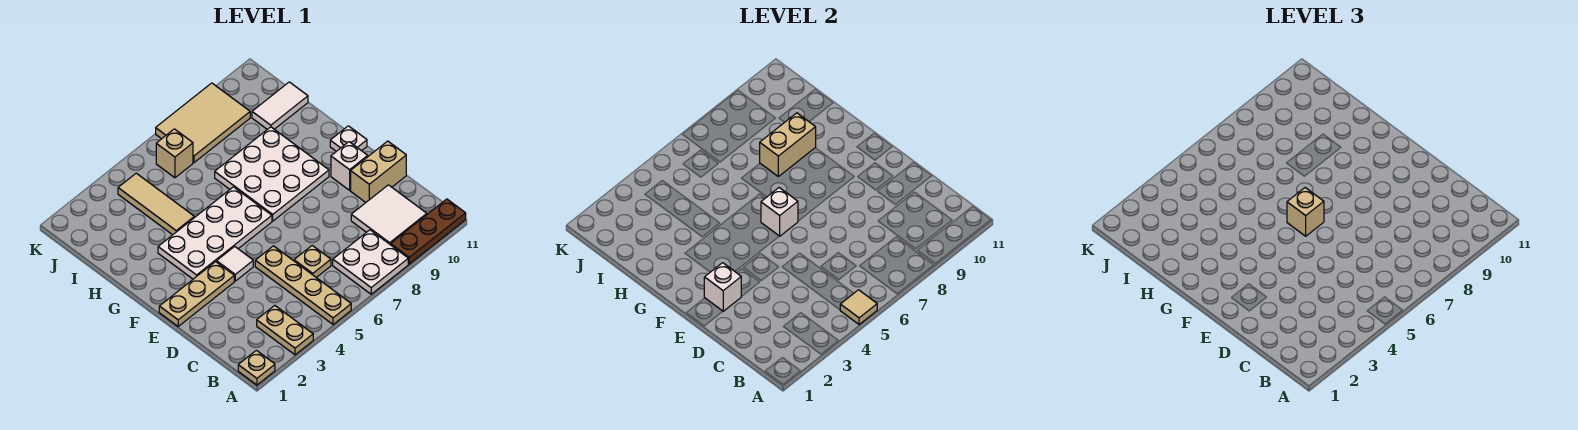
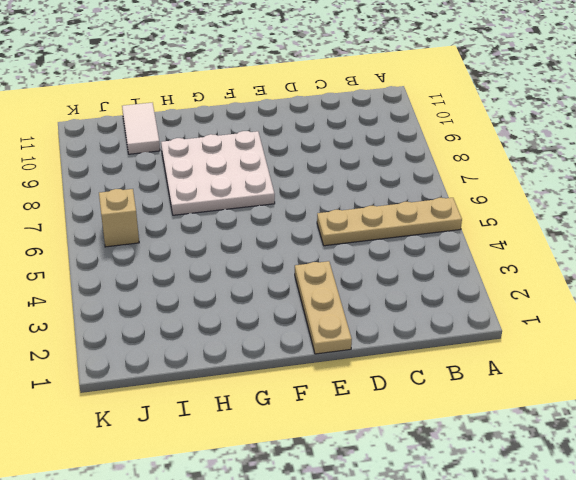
none -> tan 1x1 plate [238,350,275,385]
none -> tan 1x2 plate [257,305,313,355]
none -> white 2x2 plate [333,230,408,294]

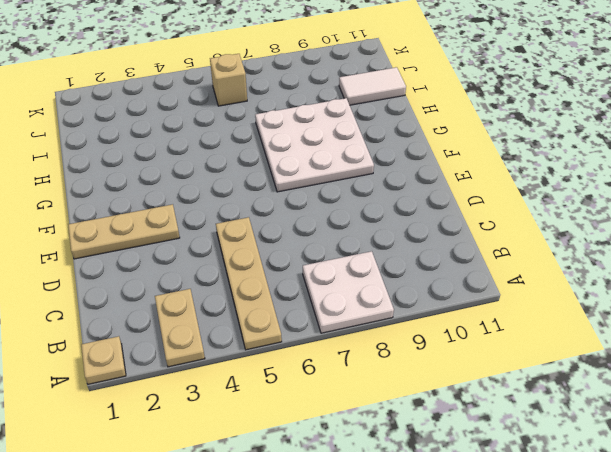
none -> brown 1x3 plate [391,199,466,264]
none -> white 2x2 tile [351,185,427,245]
none -> tan 1x1 plate [294,245,331,277]

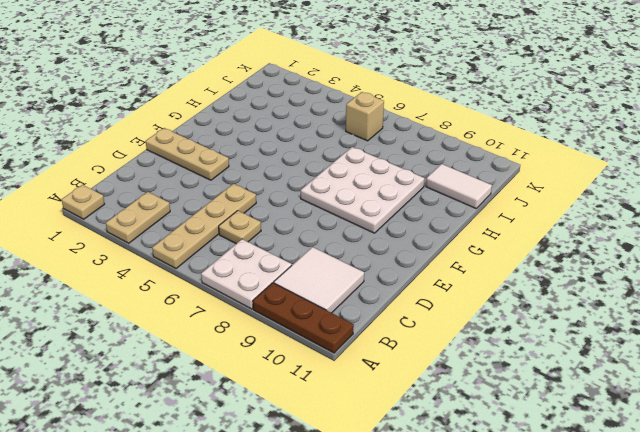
none -> tan 1x2 brick [351,141,406,202]
none -> white 1x1 tile [217,246,253,281]
none -> white 1x1 brick [331,142,368,190]

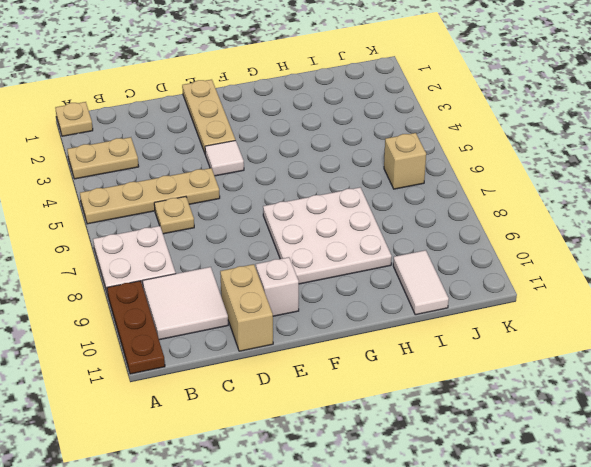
none -> white 2x4 plate [158,187,272,279]
none -> white 1x1 plate [330,126,367,151]
none -> tan 1x3 tile [118,173,194,235]

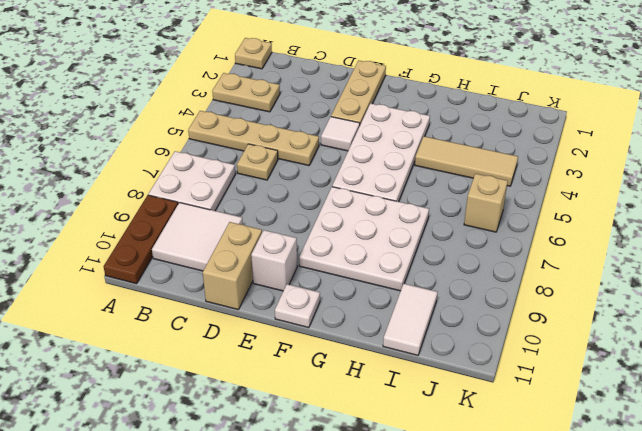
none -> tan 2x3 tile [156,83,250,163]
none -> tan 1x1 tile [840,290,877,325]
none -> white 1x1 brick [704,263,741,311]

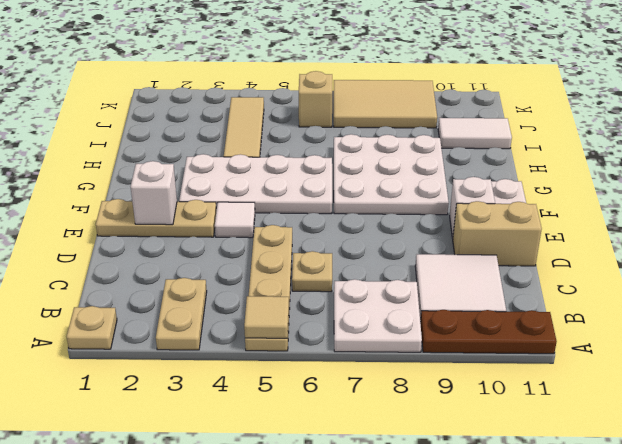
none -> white 1x1 brick [761,188,798,236]
none -> tan 1x2 brick [760,113,816,177]
none -> tan 1x1 brick [1287,188,1324,236]

